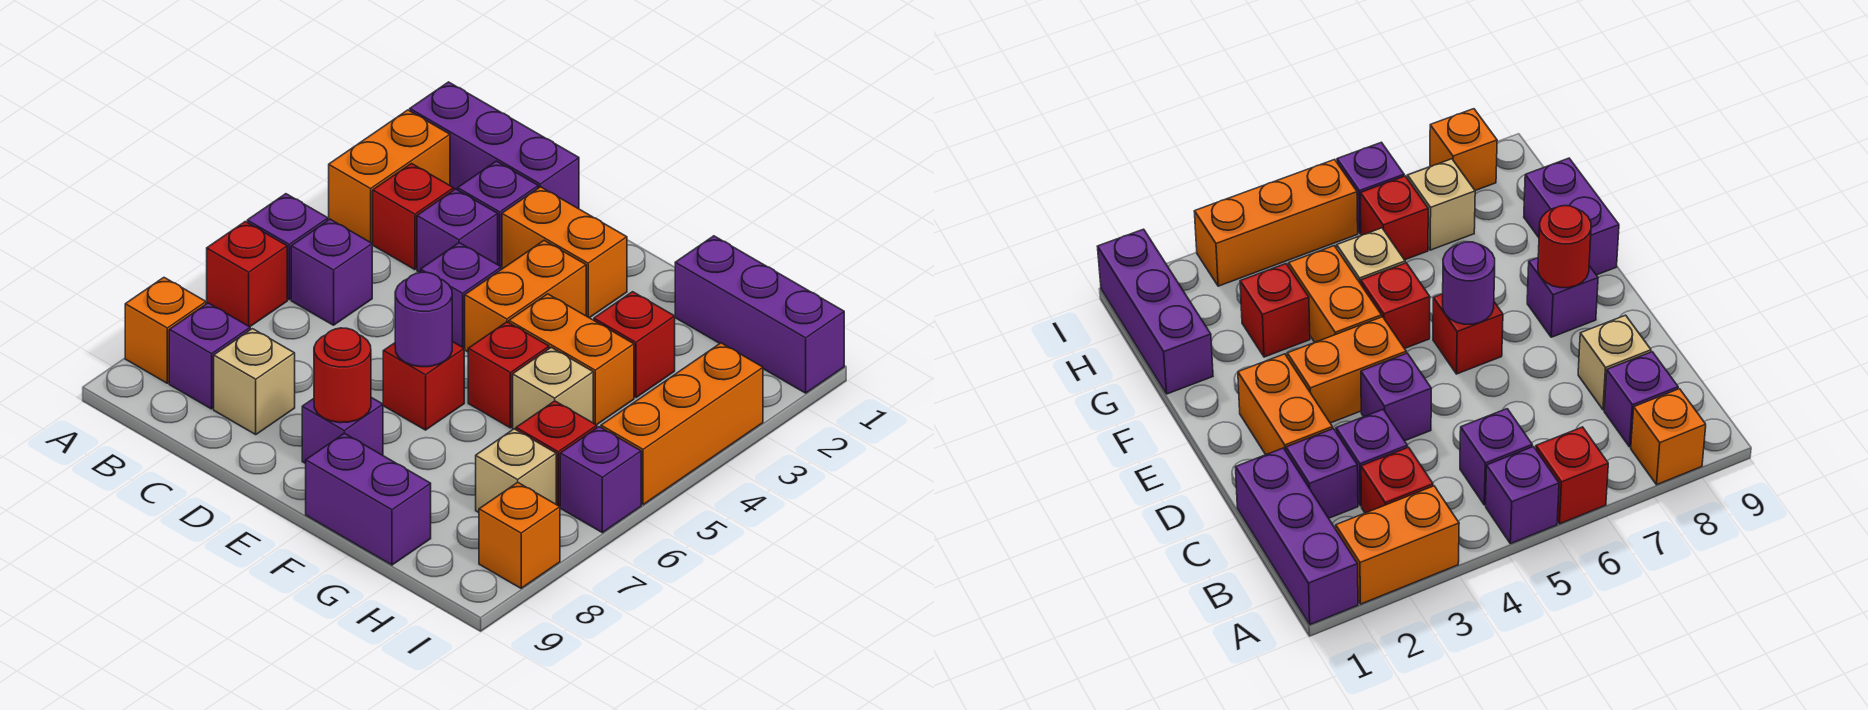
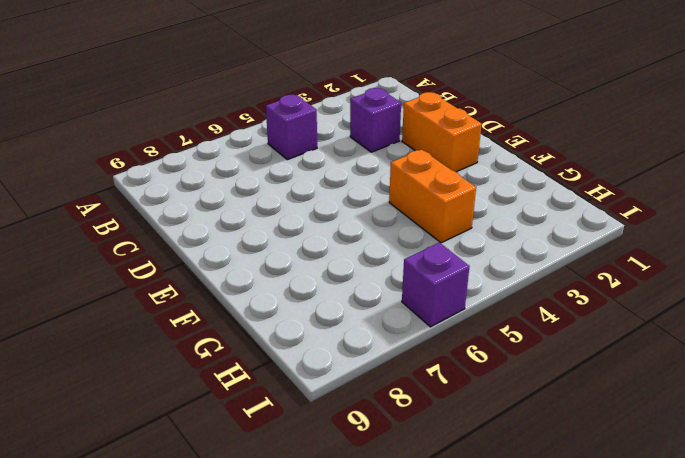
none -> purple 1x3 brick [410,82,579,209]
none -> orange 1x2 brick [329,110,450,243]
none -> purple 1x1 brick [247,194,328,300]

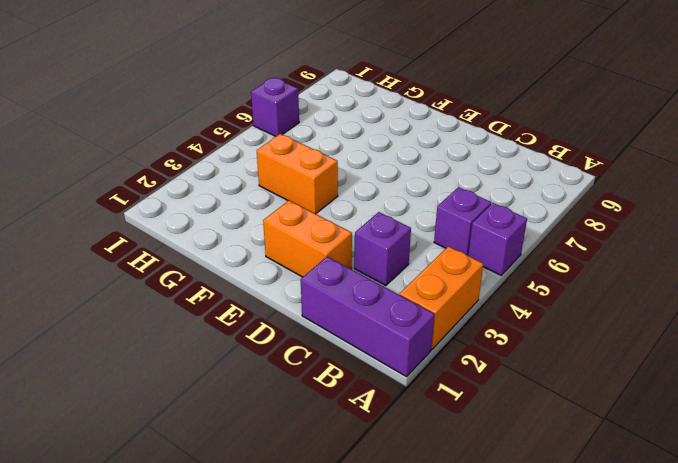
none -> red 1x1 brick [207,222,287,327]
none -> orange 1x1 brick [125,278,206,383]
none -> red 1x1 brick [373,164,454,270]

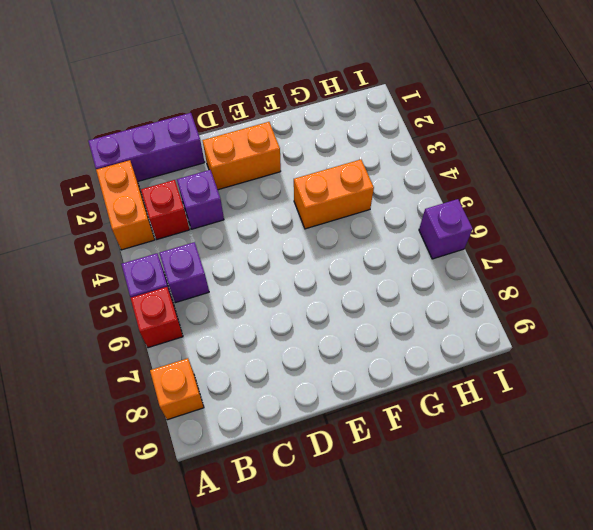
none -> purple 1x1 brick [169,303,250,409]
none -> purple 1x1 brick [458,161,538,266]
none -> tan 1x1 brick [214,329,295,434]

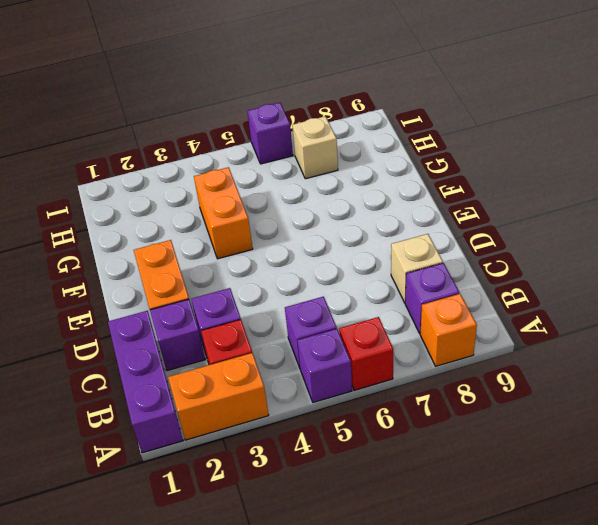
none -> purple 1x1 brick [421,243,501,348]
none -> orange 1x2 brick [465,240,586,352]
none -> red 1x1 brick [383,342,464,430]

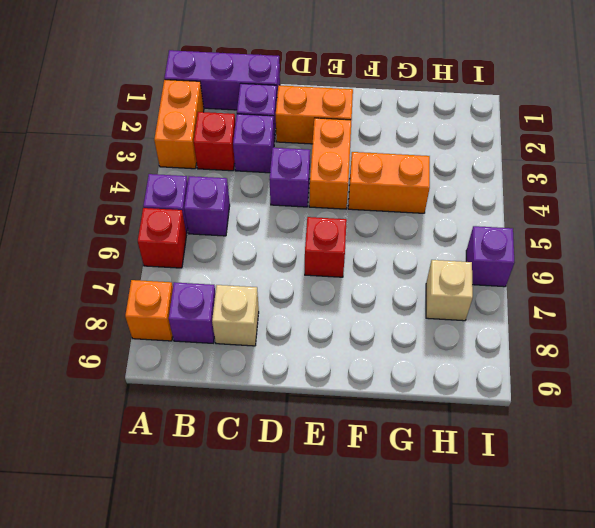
none -> purple 1x1 brick [302,397,383,464]
none -> red 1x1 brick [468,322,549,428]
none -> purple 1x2 brick [306,433,431,565]

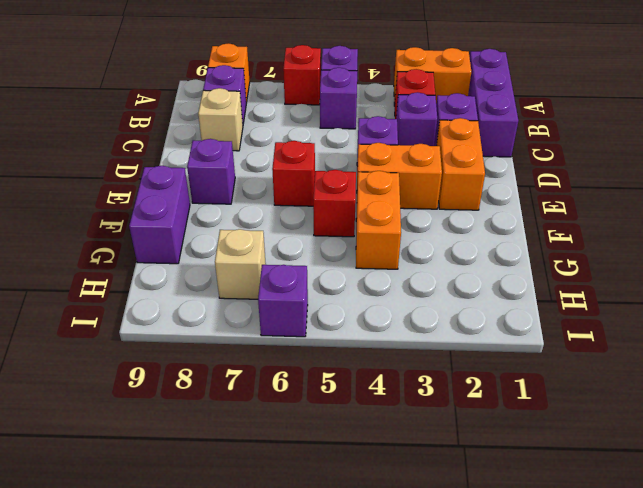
none -> purple 1x3 brick [675,236,844,393]
none -> red 1x1 brick [594,292,675,398]
none -> tan 1x1 brick [513,347,593,430]

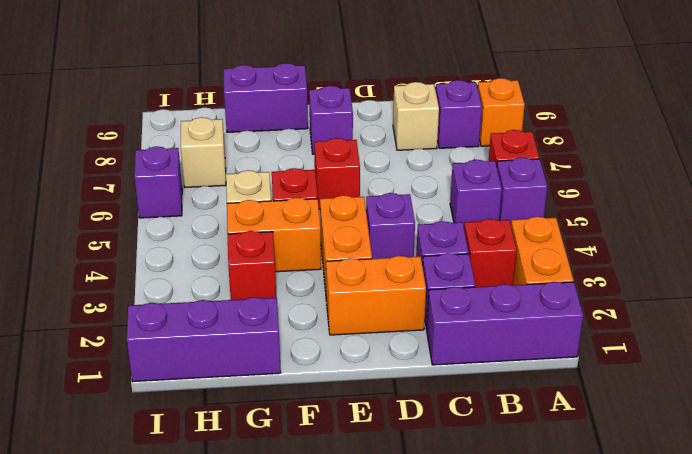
none -> red 1x1 brick [516,401,597,506]
none -> orange 1x3 brick [601,343,763,505]
none -> orange 1x1 brick [479,482,560,588]

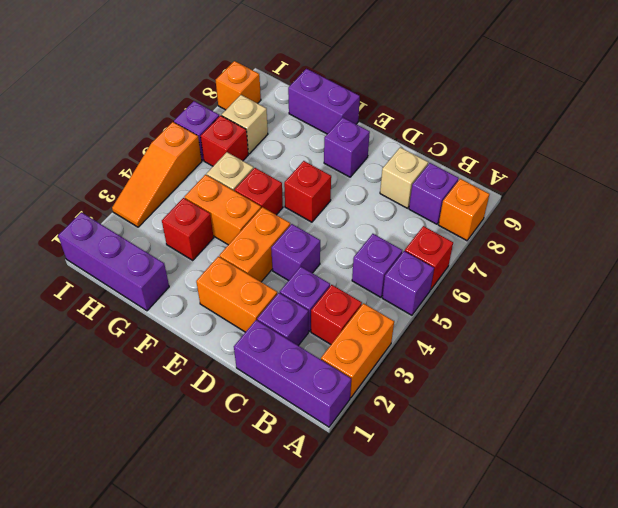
orange 1x3 slope [112,122,202,227] -> orange 1x3 brick [601,343,763,505]
none -> purple 1x1 round brick [395,272,452,367]
none -> red 1x1 round brick [314,328,371,423]

